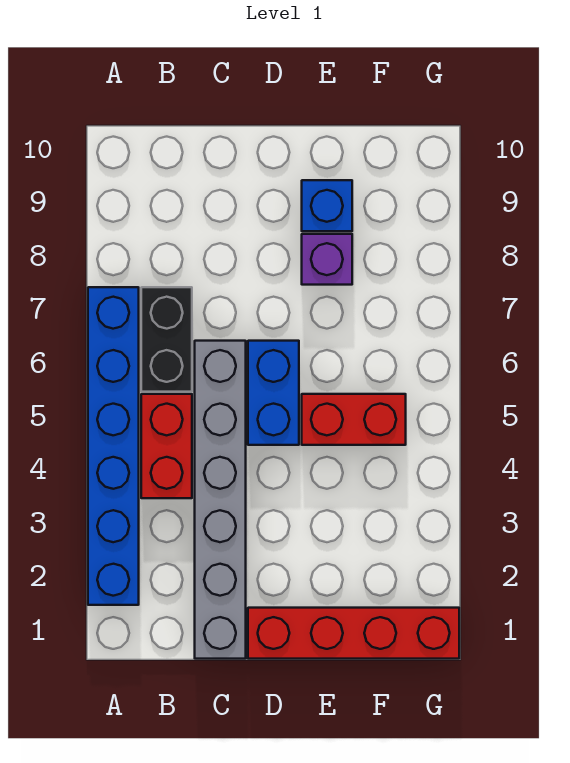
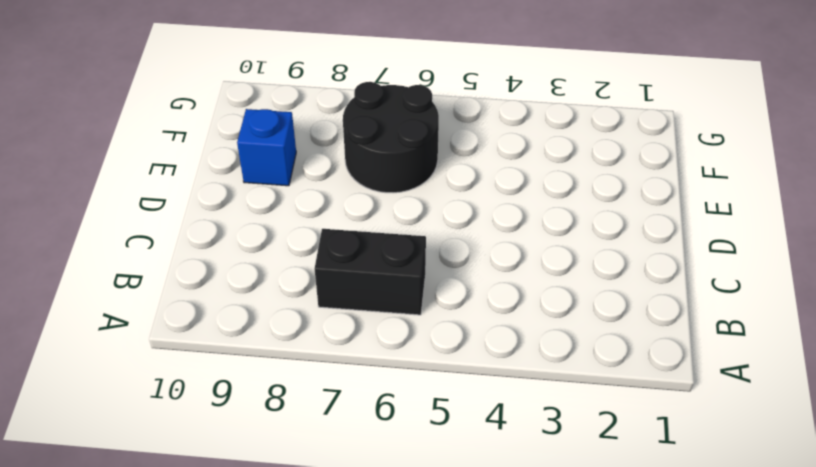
black 2x2 round brick [343,82,439,193] -> none
none -> blue 1x6 brick [88,287,139,605]
none -> red 1x2 brick [141,394,192,498]

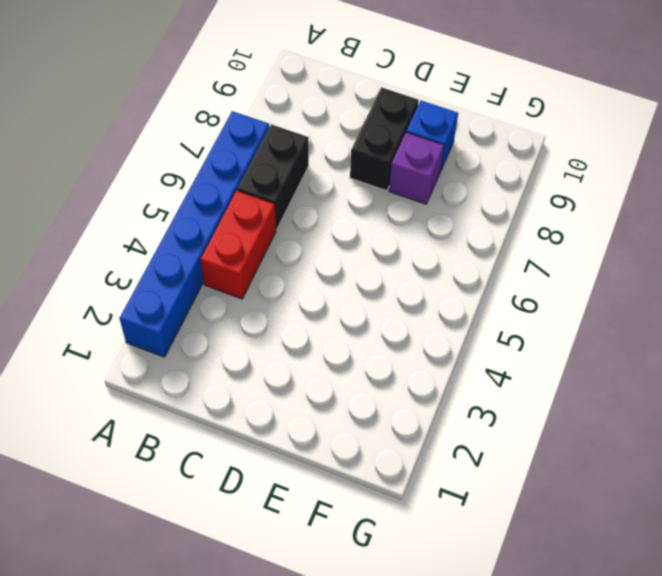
black 1x2 brick [350,87,419,191] -> none
none -> grey 1x6 brick [195,341,246,659]
none -> red 1x4 brick [248,608,459,659]

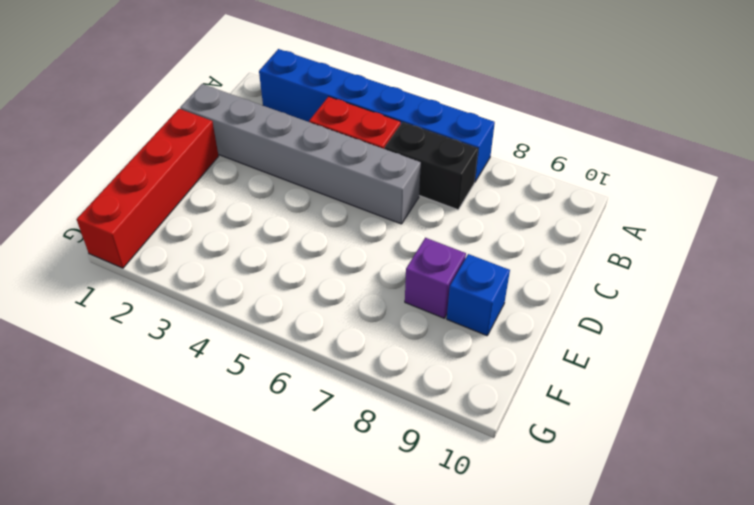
none -> blue 1x2 brick [248,341,299,445]
none -> red 1x2 brick [302,394,406,445]

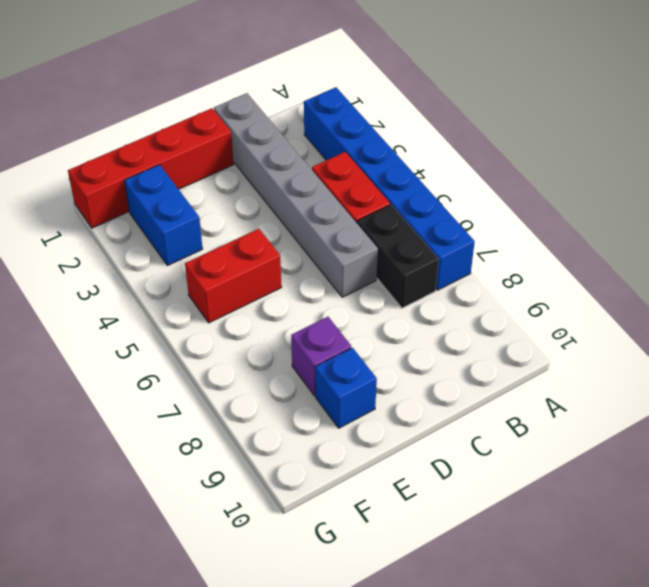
blue 1x2 brick [124,165,203,266] -> blue 1x2 brick moved to [248,341,299,445]

